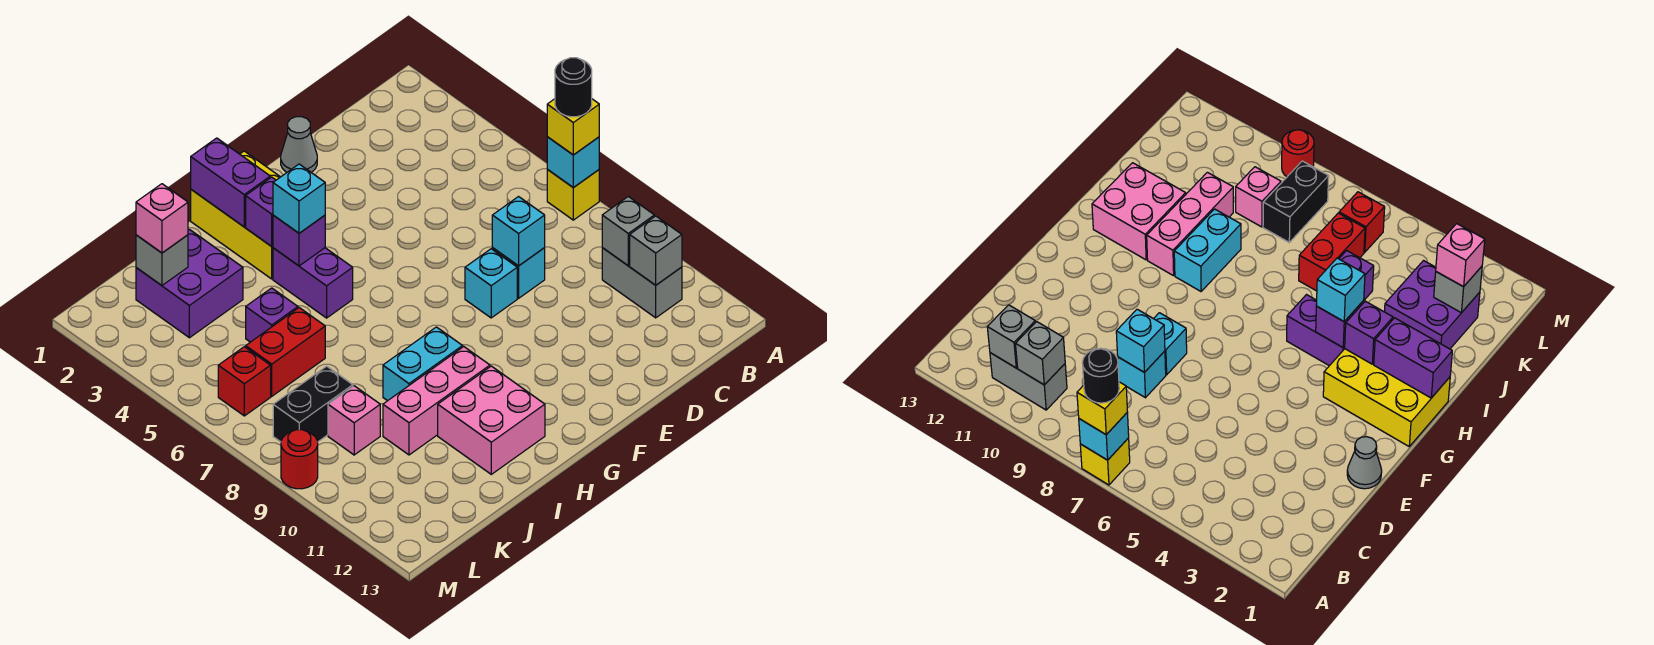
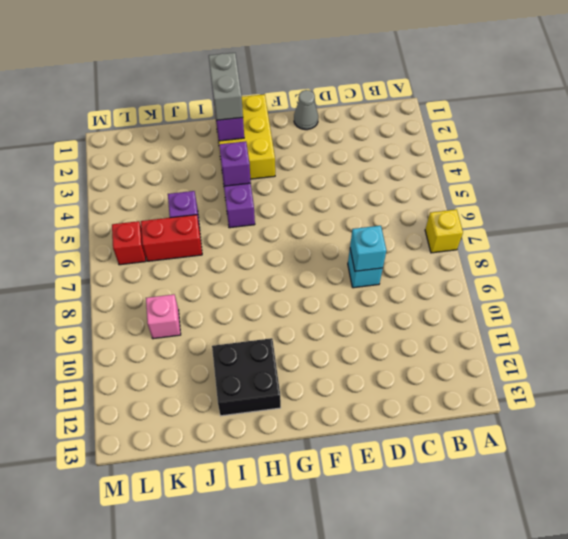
grey 1x2 brick [209,53,243,120] -> grey 1x2 brick moved to [602,248,682,318]
black 2x2 brick [212,338,281,416] -> pink 2x2 brick [438,366,545,474]
none -> cyan 1x1 brick [465,249,517,318]
none -> cyan 1x2 brick [383,327,463,401]
none -> pink 1x3 brick [383,347,490,455]

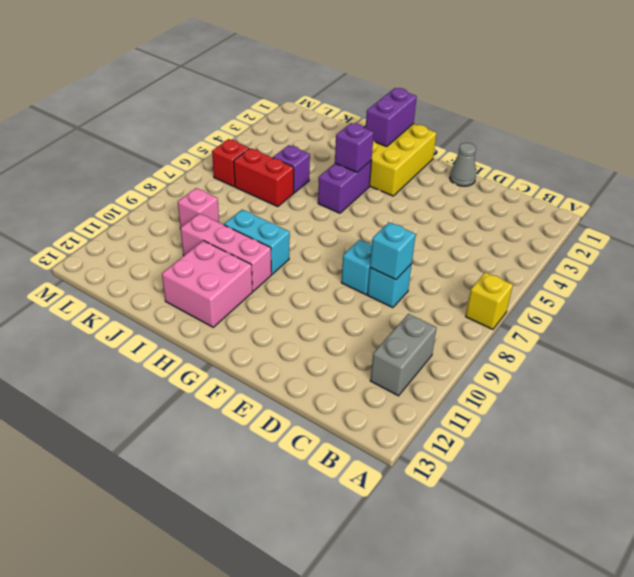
none -> purple 2x2 brick [136,229,243,338]
none -> black 1x2 brick [273,366,353,442]
none -> red 1x1 round brick [281,430,318,489]

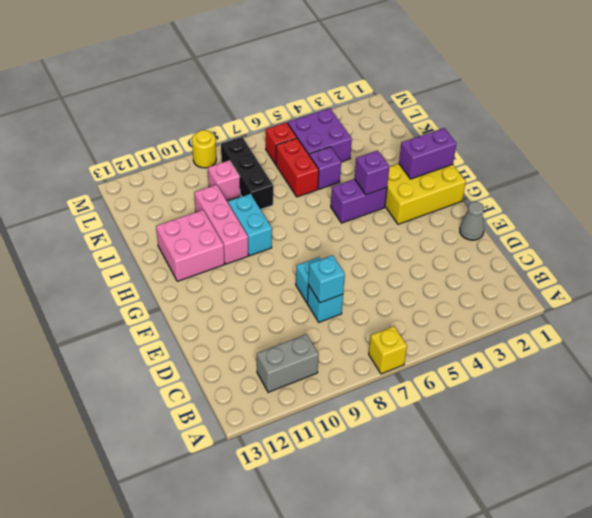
black 1x3 brick [221,137,273,210] -> black 1x2 brick [273,366,353,442]
purple 2x2 brick [288,108,352,162] -> purple 2x2 brick moved to [136,229,243,338]
yellow 1x1 round brick [192,130,216,168] -> red 1x1 round brick [281,430,318,489]
none -> cyan 1x1 brick [547,137,599,188]
none -> grey 1x1 brick [602,196,654,266]
none -> grey 1x1 brick [630,216,682,285]

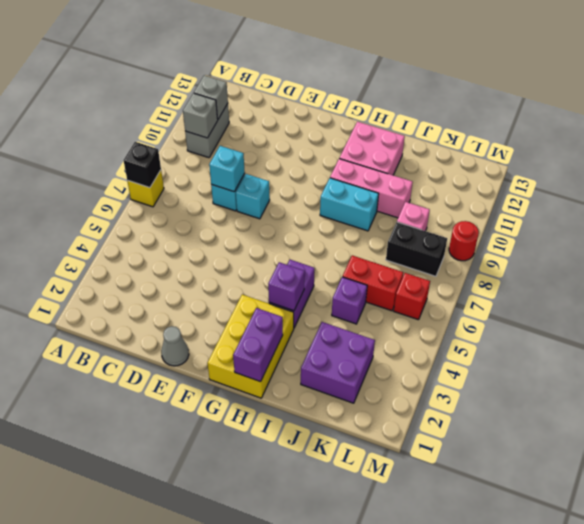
black 1x1 brick [123,142,161,188] -> cyan 1x1 brick [547,137,599,188]
none -> purple 1x1 brick [246,177,276,246]
none -> grey 1x1 brick [136,235,188,285]
none -> yellow 1x1 brick [547,99,599,155]

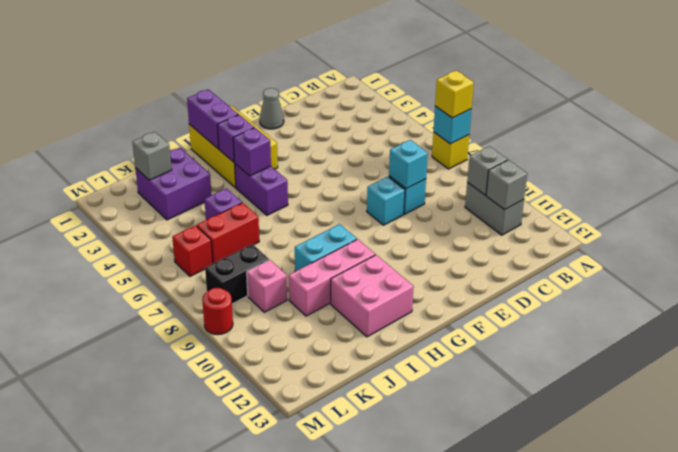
none -> cyan 1x1 brick [273,164,325,233]
none -> pink 1x1 brick [136,184,188,253]
none -> black 1x1 round brick [555,58,592,117]

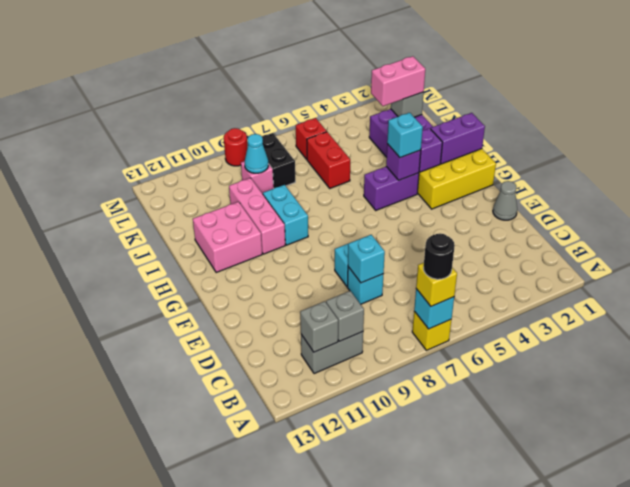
pink 1x2 brick [371,56,425,106] -> pink 1x1 brick [136,184,188,253]
cyan 1x1 cone [245,134,268,173] -> none
none -> purple 1x1 brick [246,288,298,342]

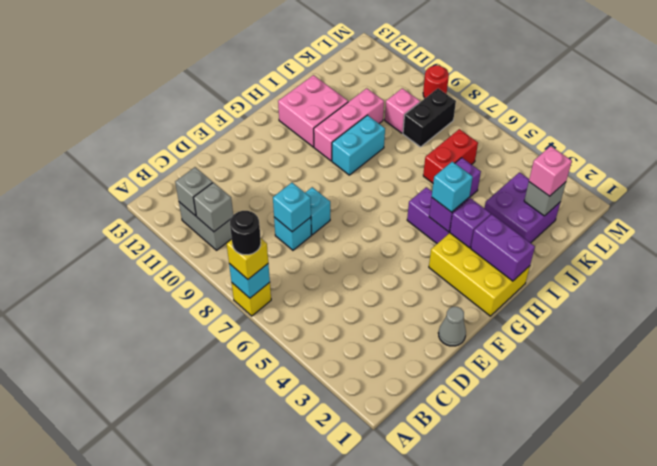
none -> red 1x1 brick [218,347,271,416]

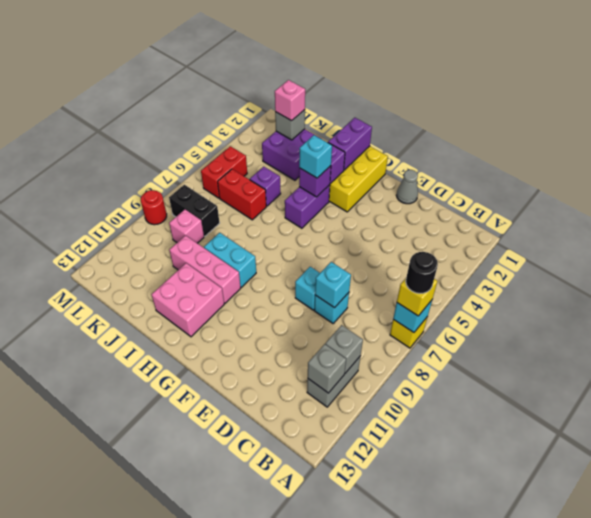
red 1x2 brick [201,146,247,198] -> red 1x1 brick [218,347,271,416]

